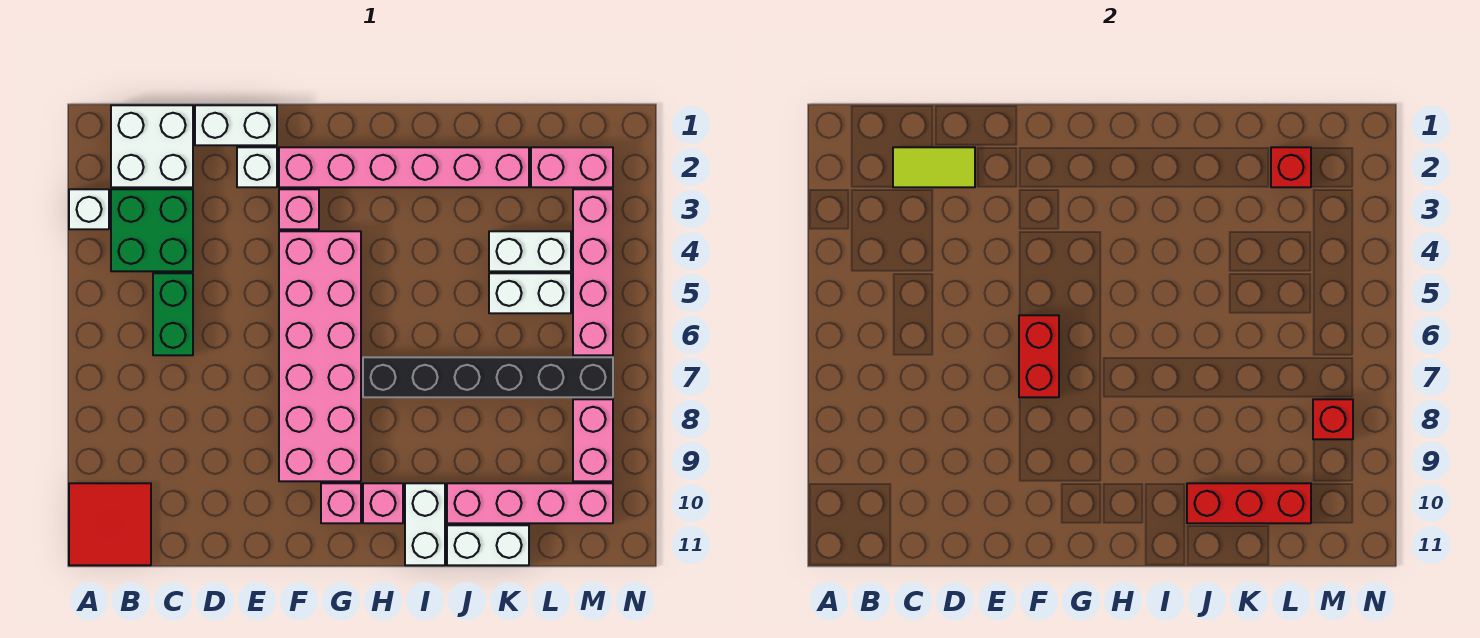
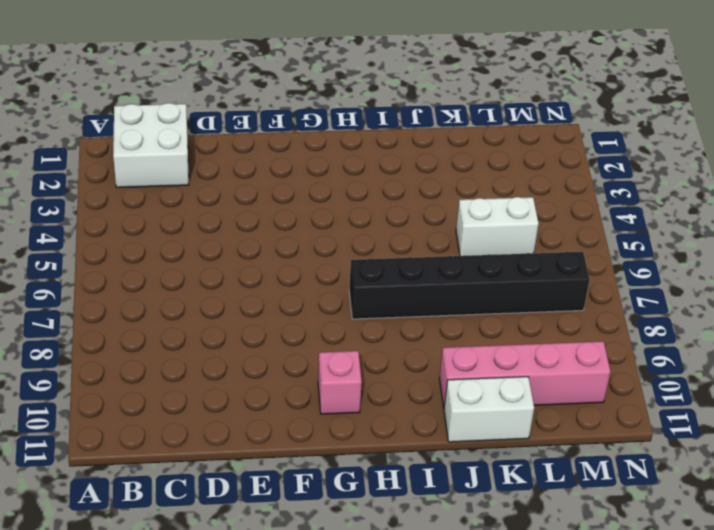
none -> white 1x1 brick [69,189,109,229]
none -> red 2x2 tile [69,483,151,565]
none -> green 2x2 brick [111,189,193,271]

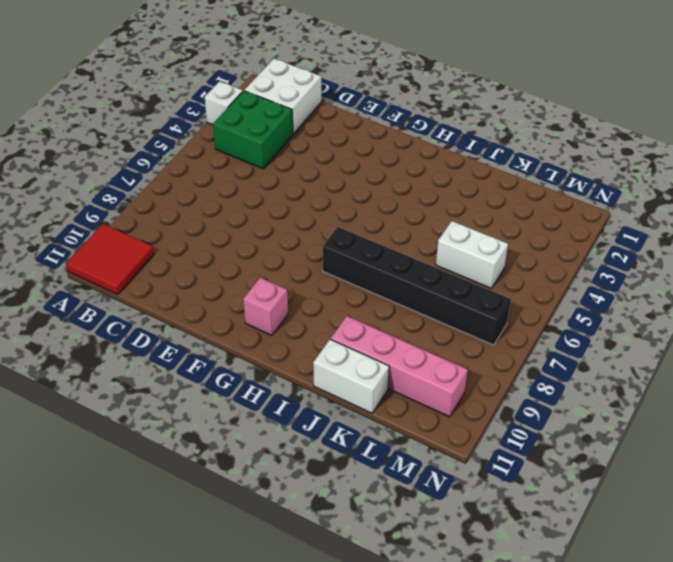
none -> green 1x2 brick [153,273,193,355]
none -> white 1x2 brick [195,105,277,145]
none -> white 1x1 brick [237,147,277,187]

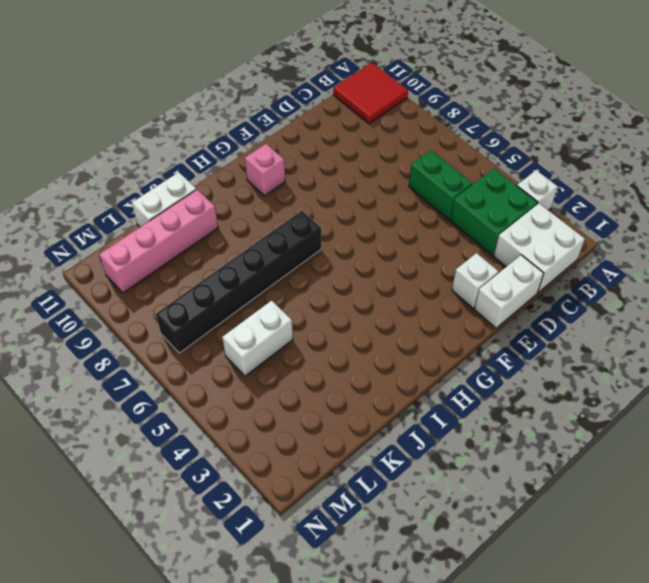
none -> pink 1x6 brick [279,147,529,187]
none -> pink 1x1 brick [279,189,319,229]
none -> pink 2x6 brick [279,231,361,481]

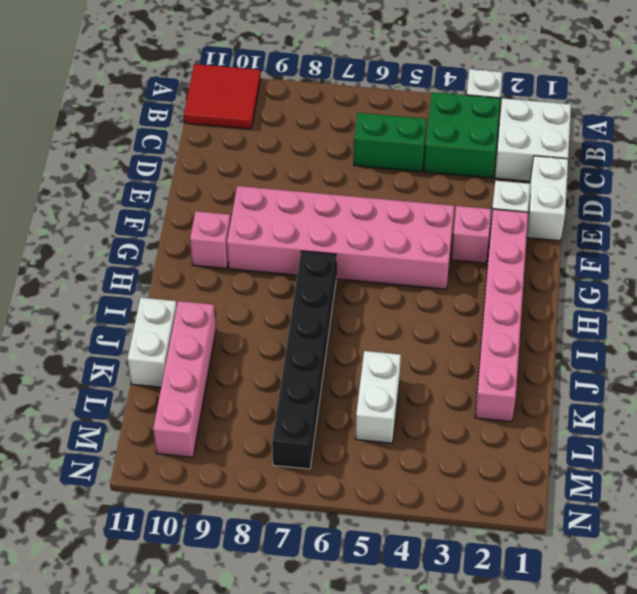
none -> pink 1x1 brick [363,483,403,523]
none -> white 1x2 brick [405,483,445,565]
none -> white 1x2 brick [489,231,571,271]

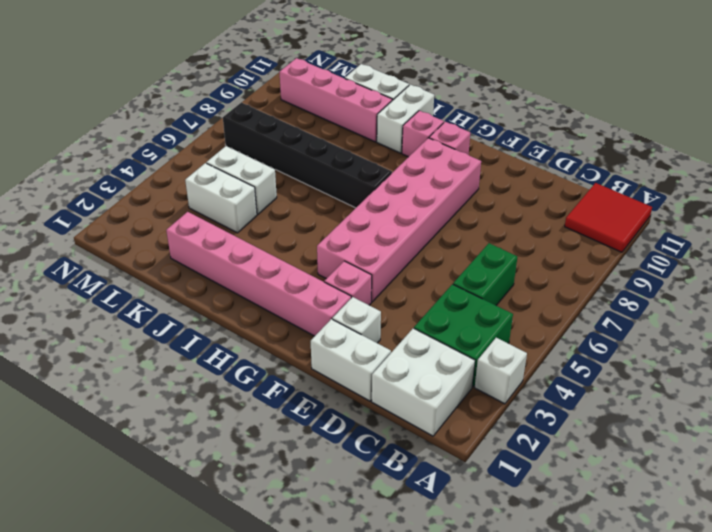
none -> pink 1x2 brick [531,147,613,187]
none -> pink 1x4 brick [573,189,613,355]
none -> pink 1x2 brick [573,399,613,481]

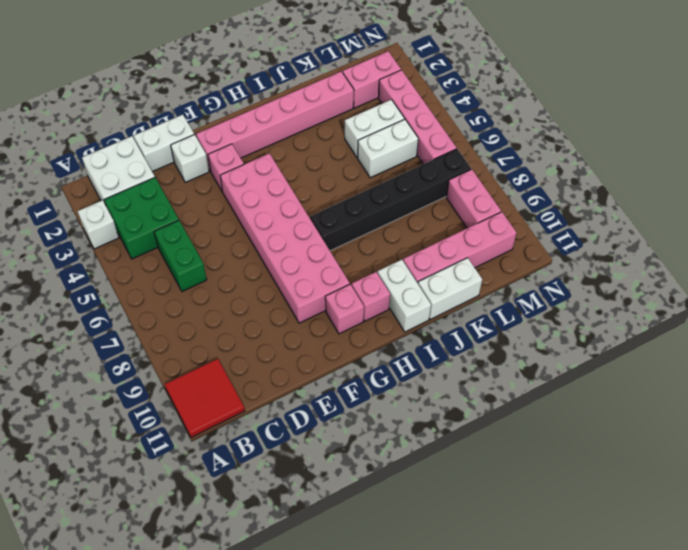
none -> lime 1x2 tile [893,147,975,187]
none -> red 1x2 brick [1019,315,1059,397]
none -> red 1x3 brick [1187,483,1311,523]

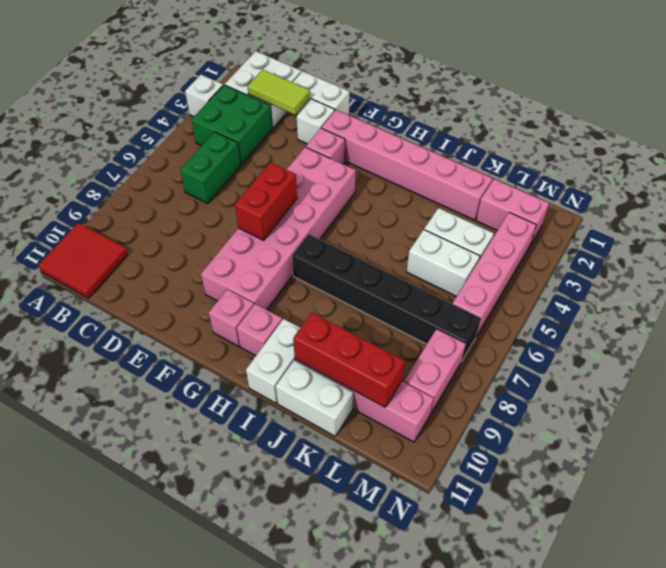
none -> red 1x1 brick [1271,147,1311,187]
none -> red 1x1 brick [1313,399,1353,439]

